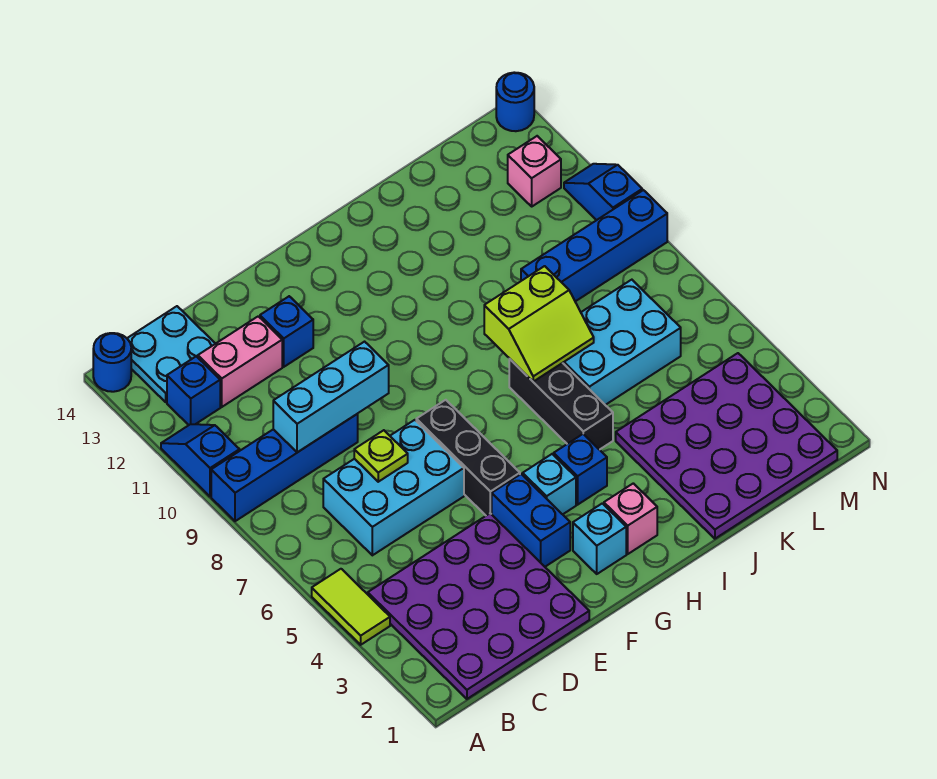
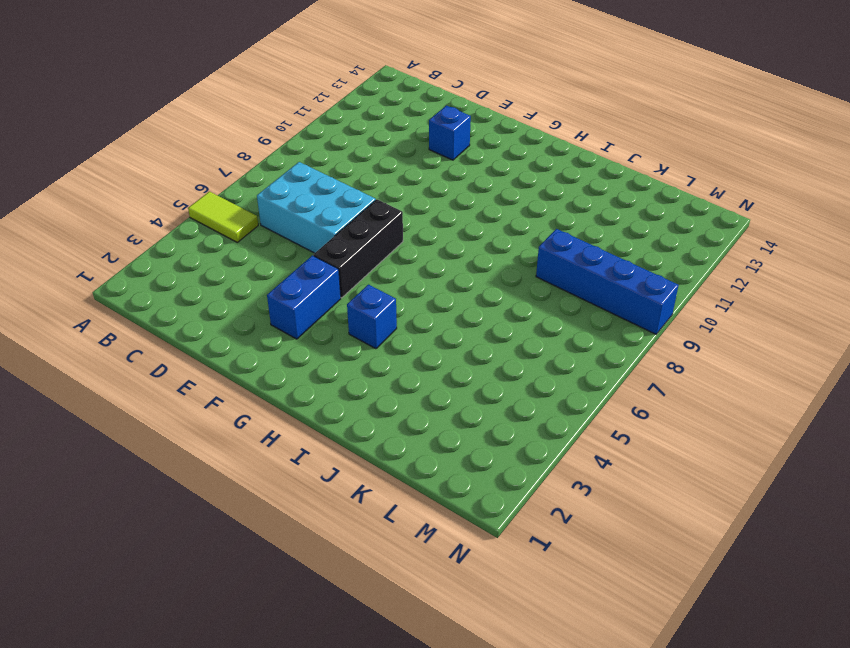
lime 1x2 tile [188,192,258,242] -> lime 1x2 tile turned to [312,569,390,645]
none -> blue 1x4 brick [211,414,358,521]
none -> blue 1x2 slope [161,424,240,496]
none -> blue 1x1 round brick [93,333,131,392]

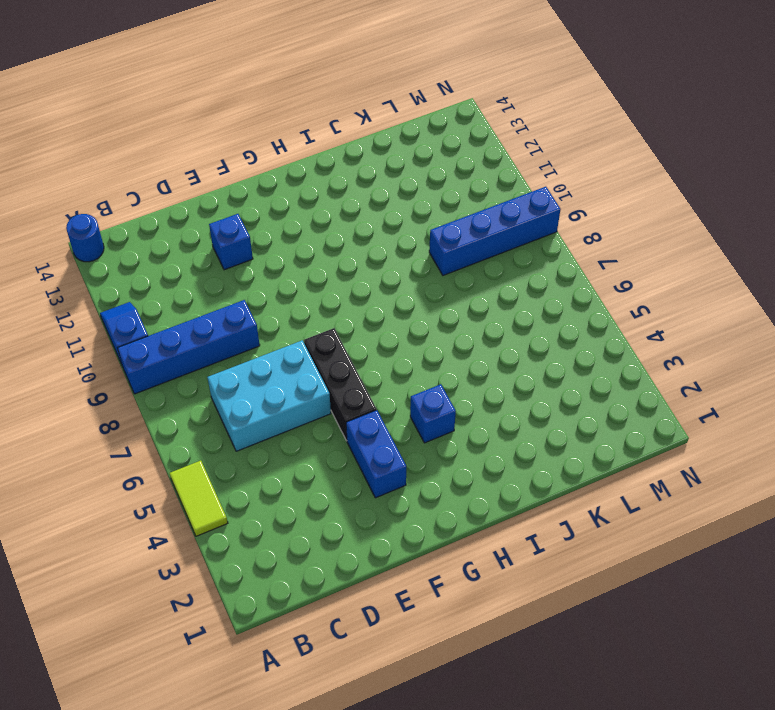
none -> purple 4x4 plate [368,513,589,699]
none -> blue 1x1 brick [167,356,220,425]
none -> cyan 2x2 plate [127,306,215,402]

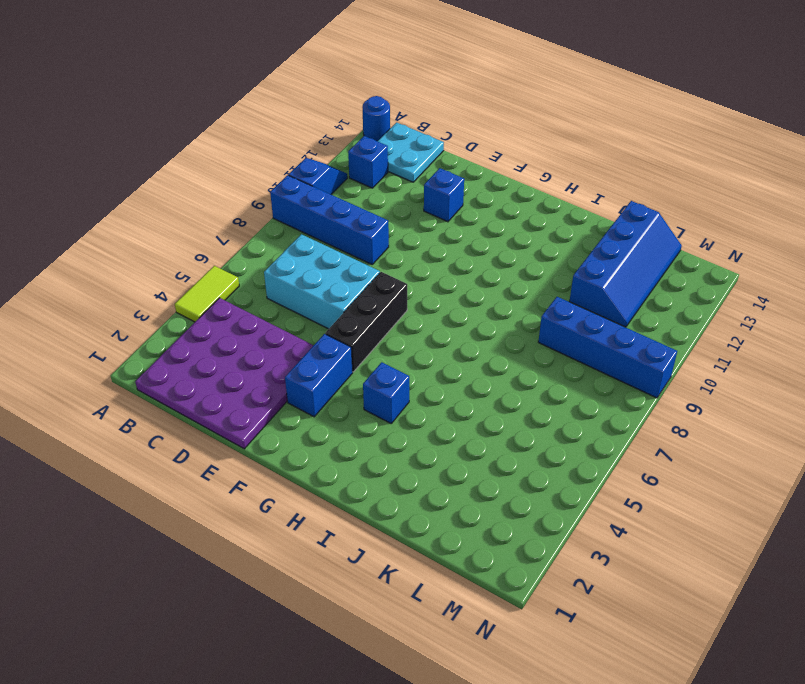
blue 2x4 slope [570,201,682,327] -> none
none -> pink 1x2 brick [198,316,282,407]
none -> cyan 1x1 brick [573,503,626,574]
none -> cyan 1x1 brick [523,454,576,514]

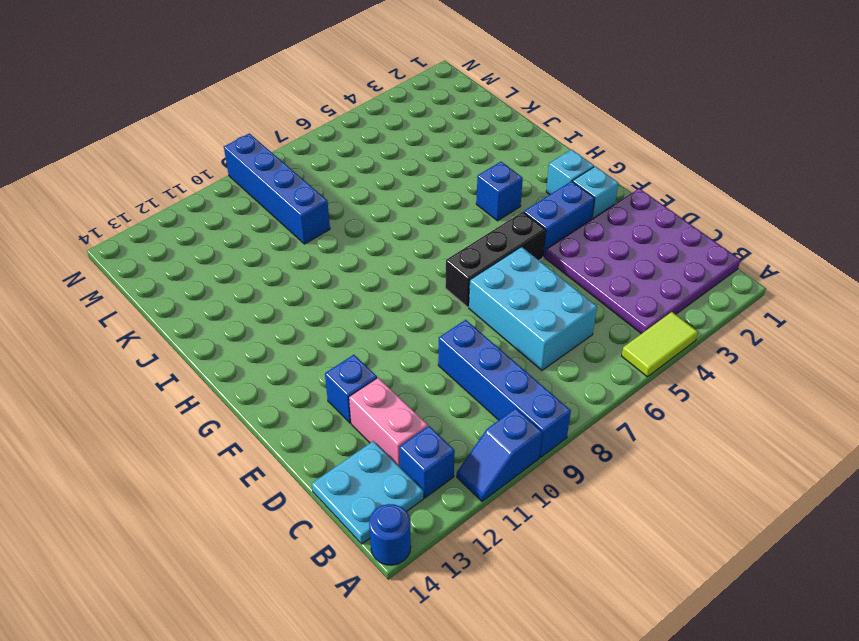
cyan 1x1 brick [573,166,618,219] -> cyan 1x1 brick moved to [523,454,576,514]
none -> pink 1x1 brick [604,483,657,554]
none -> black 1x3 brick [509,359,613,450]
none -> purple 4x4 plate [616,353,837,539]

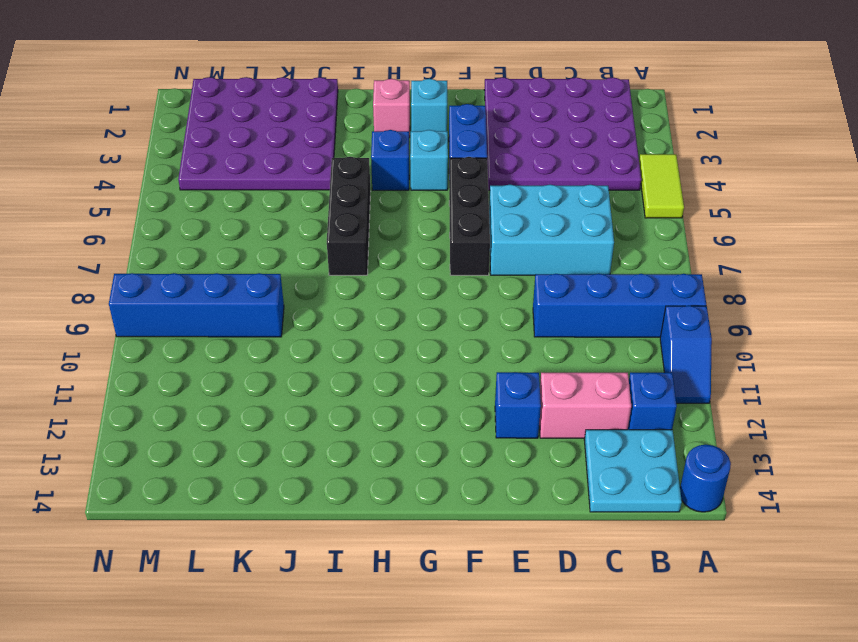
none -> cyan 2x3 brick [563,280,681,405]
none -> pink 1x1 brick [508,136,561,206]
none -> blue 1x2 slope [564,164,642,220]

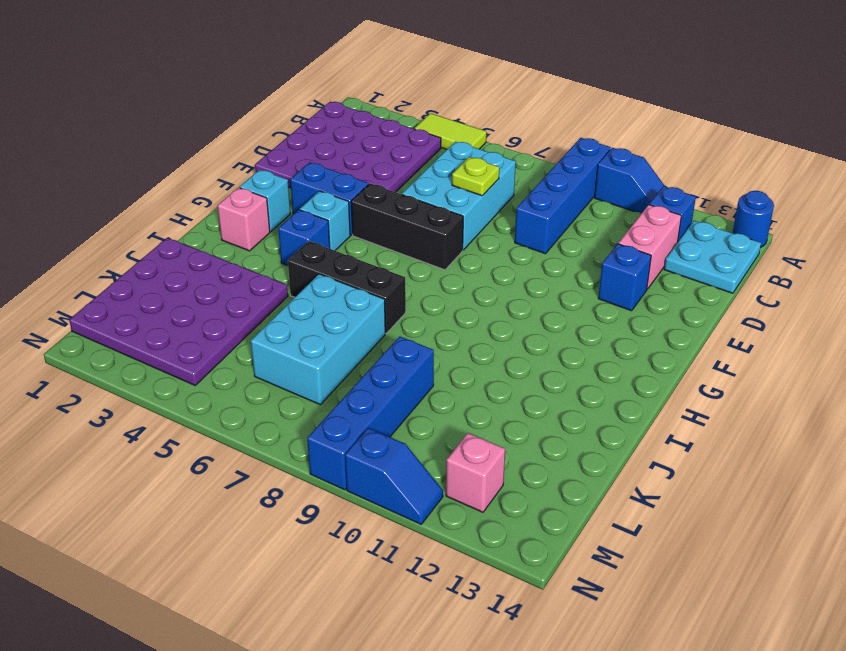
none -> blue 1x1 round brick [496,72,534,131]
none -> cyan 1x3 brick [273,342,389,452]
none -> lime 2x2 slope [484,266,594,381]

